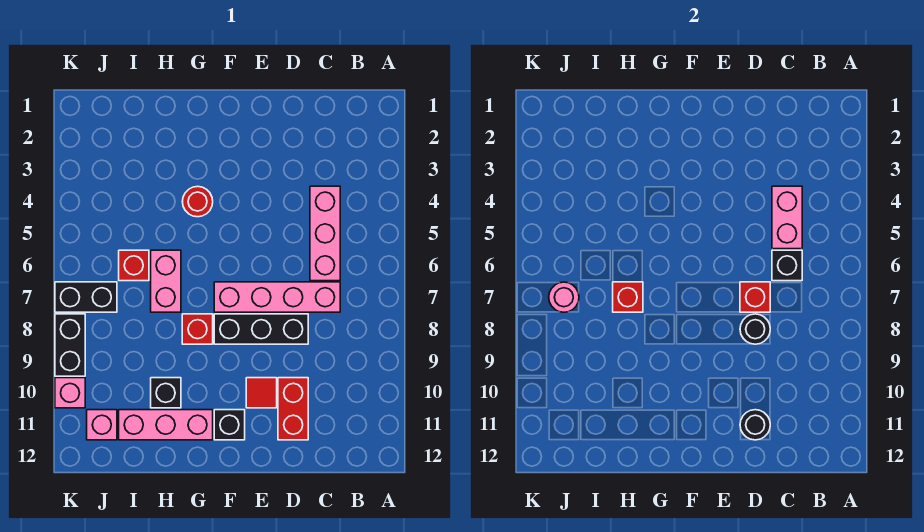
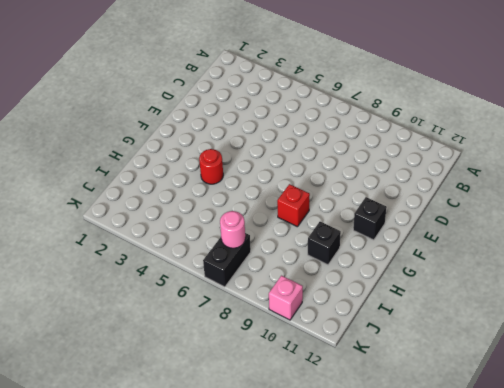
none -> pink 1x3 brick [310,186,340,281]
none -> pink 1x4 brick [214,282,340,312]
none -> black 1x3 brick [214,314,308,344]

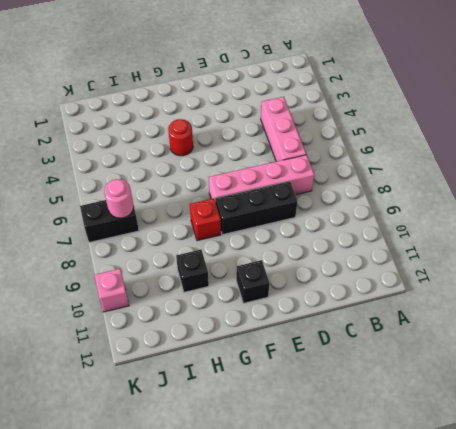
none -> red 1x2 brick [278,378,308,440]
none -> red 1x1 tile [246,378,277,408]
none -> pink 1x3 brick [119,410,213,440]

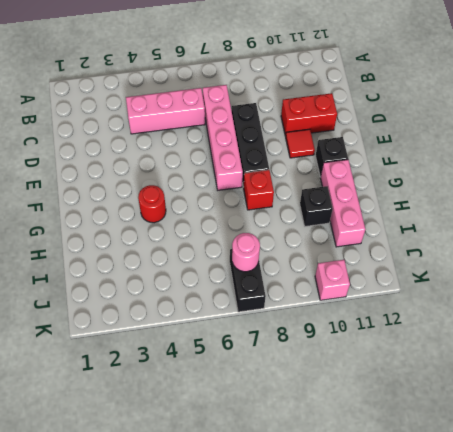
none -> pink 1x2 brick [151,250,181,312]
none -> red 1x1 brick [119,250,149,281]
none -> pink 1x1 brick [87,410,117,440]

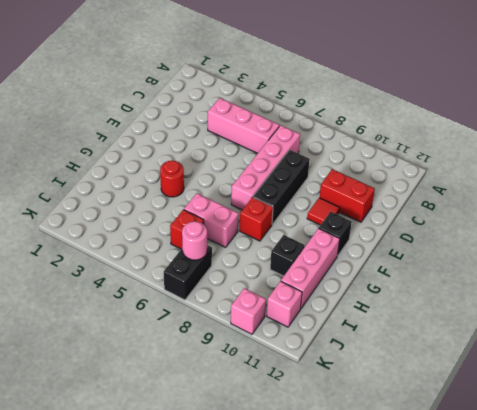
none -> black 1x2 brick [55,314,85,376]
none -> pink 1x2 brick [772,186,802,249]
none -> black 1x1 brick [772,250,802,281]

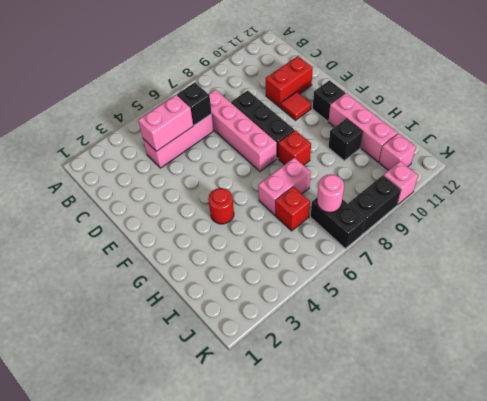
none -> red 1x1 brick [740,282,770,312]
none -> black 1x1 round brick [740,314,770,344]
none -> black 1x1 round brick [740,410,770,440]

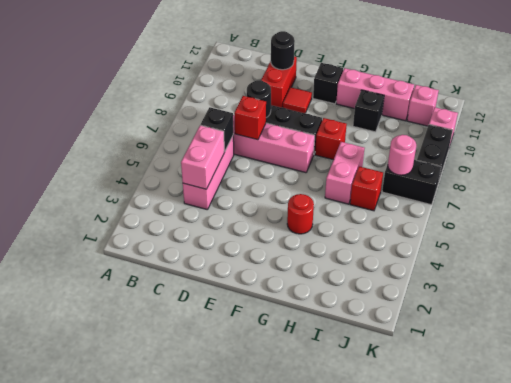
none -> red 1x1 brick [613,282,643,312]

